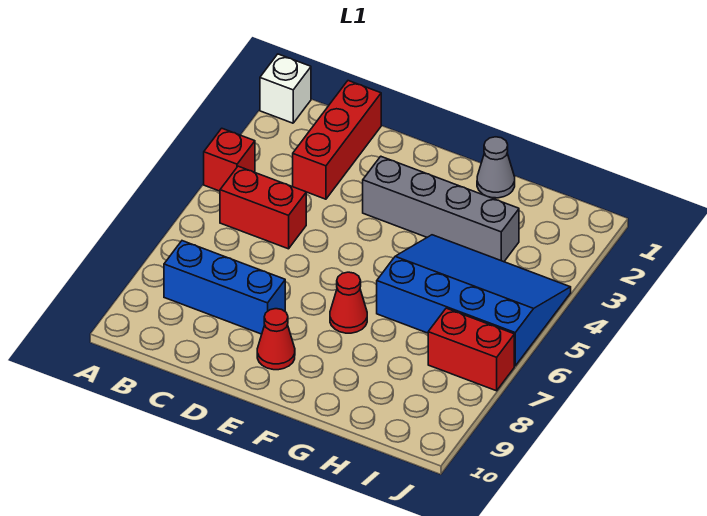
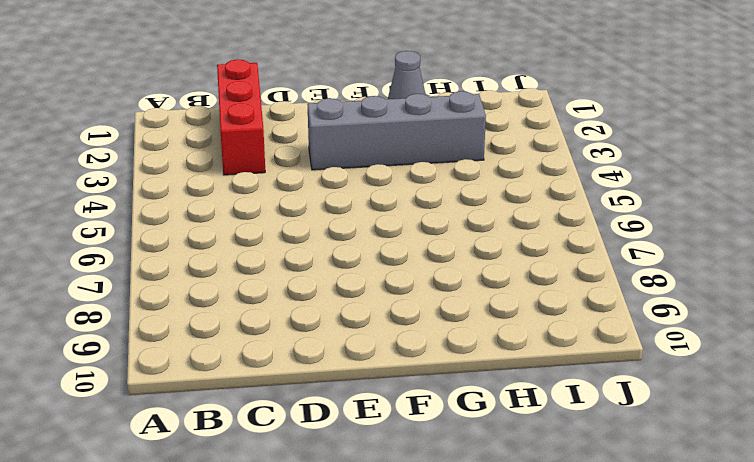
none -> white 1x1 brick [260,54,311,123]
none -> red 1x1 brick [204,128,255,191]

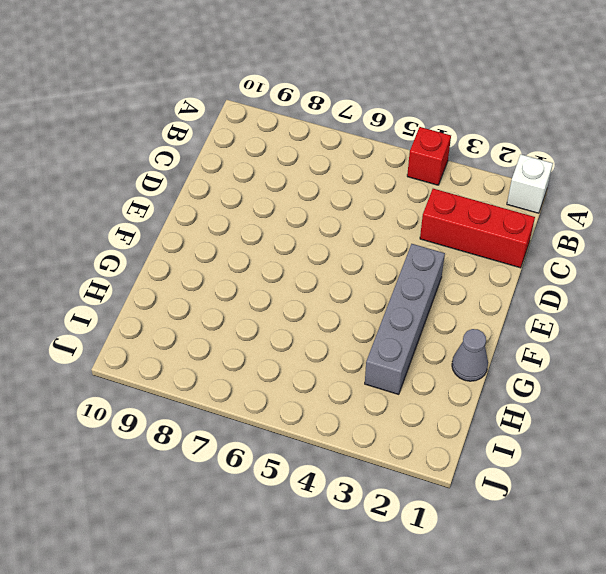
none -> red 1x2 brick [220,166,306,249]
none -> blue 1x3 brick [164,241,285,334]

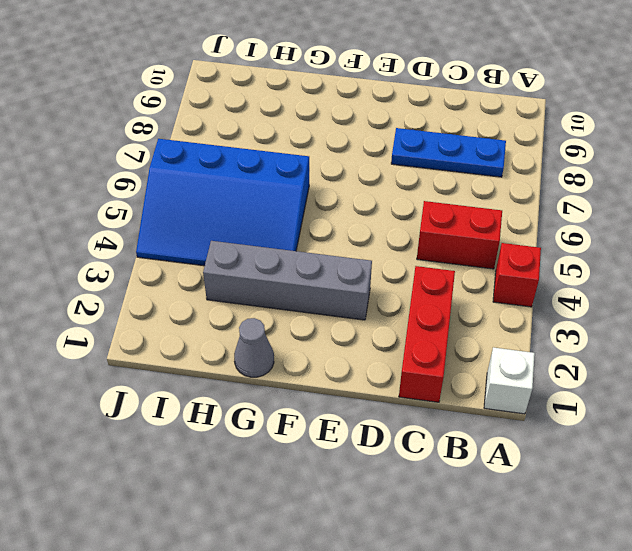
blue 1x3 plate [391,128,506,177] -> blue 1x3 brick [164,241,285,334]
none -> red 1x1 cone [257,309,295,370]
none -> red 1x1 cone [330,272,367,333]

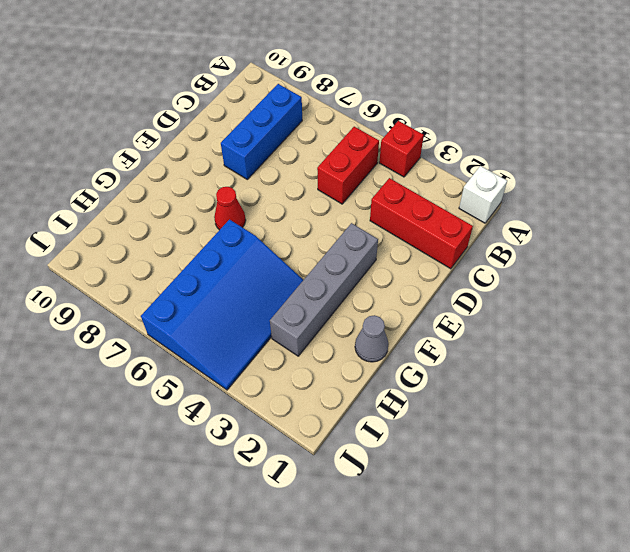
none -> red 1x1 cone [257,309,295,370]
none -> red 1x2 brick [428,308,514,391]

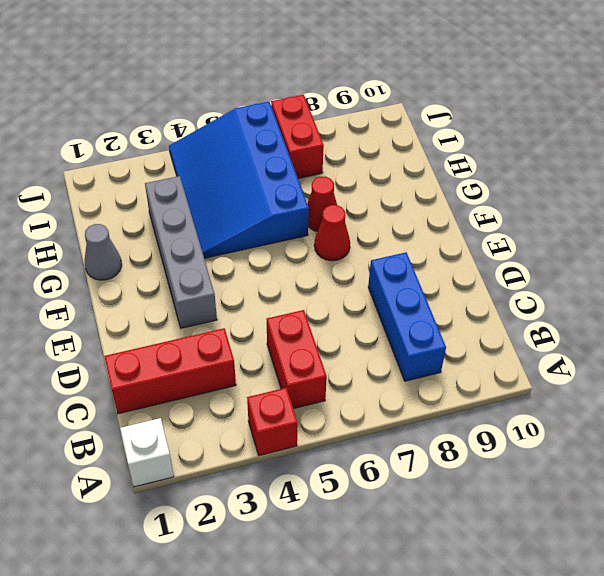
red 1x1 cone [307,177,337,231] -> red 1x1 cone moved to [257,309,295,370]

